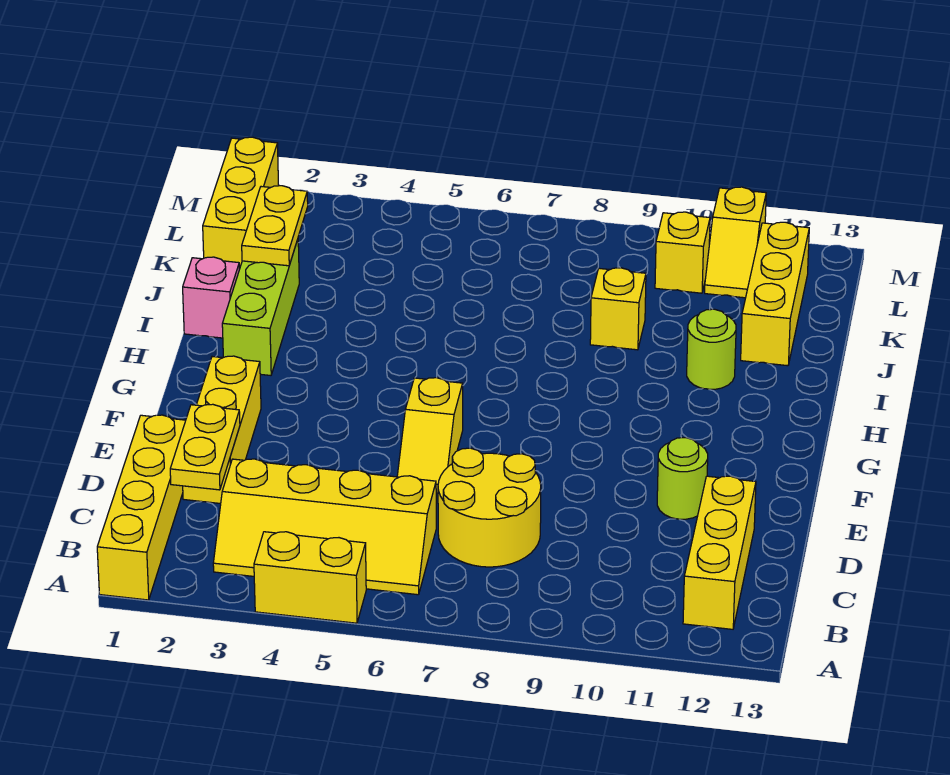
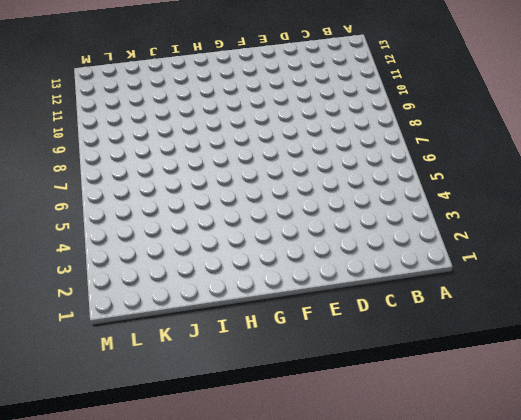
none -> yellow 1x4 brick [97,415,186,600]
none -> yellow 1x2 brick [254,532,366,623]
none -> yellow 2x4 slope [213,459,436,595]

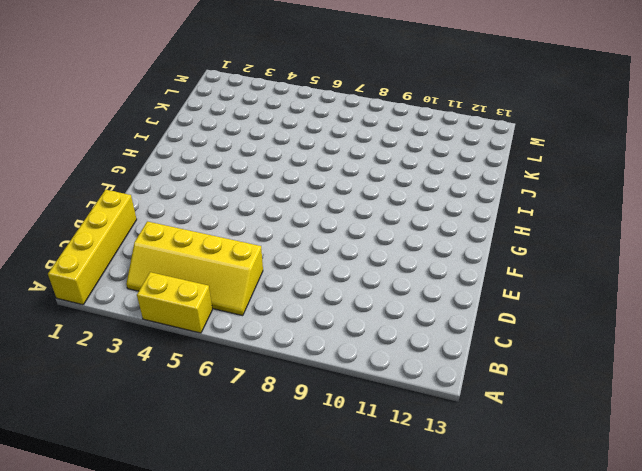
none -> yellow 1x3 brick [683,476,756,629]
none -> yellow 2x2 round brick [438,448,541,567]
none -> yellow 1x3 brick [183,356,261,504]

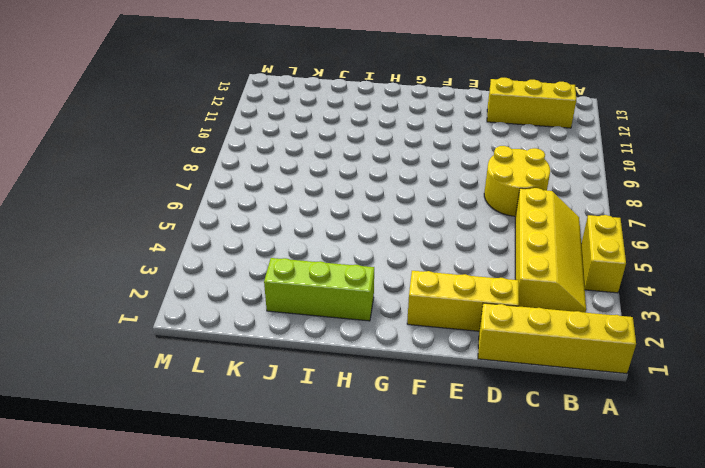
none -> yellow 1x2 slope [397,378,463,493]
none -> lime 1x1 round brick [657,438,708,519]
none -> pink 1x1 brick [183,257,239,338]

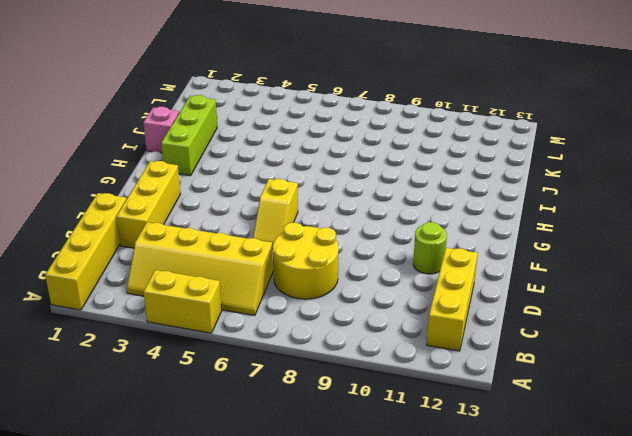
none -> lime 1x1 round brick [687,309,736,389]
none -> yellow 1x1 brick [590,268,646,350]
none -> yellow 1x3 brick [741,222,809,366]

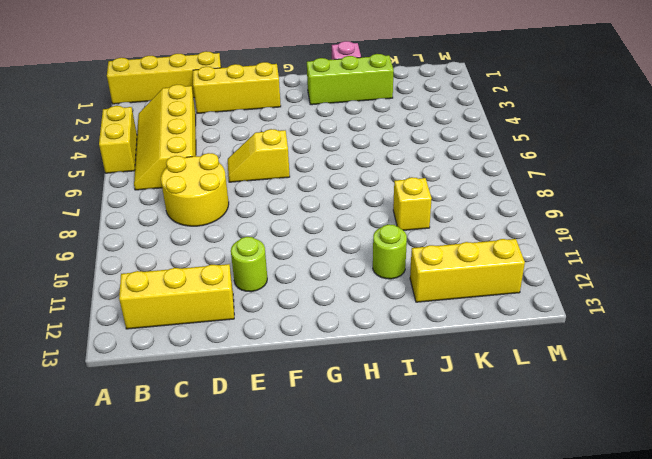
none -> yellow 1x3 brick [203,137,279,269]
none -> yellow 1x1 brick [655,212,710,293]
none -> yellow 1x2 slope [705,187,766,298]

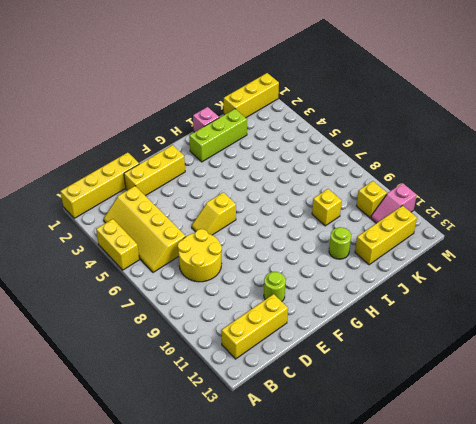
pink 1x2 slope [371,183,417,223] -> yellow 1x2 slope [705,187,766,298]
none -> yellow 1x2 plate [170,404,240,490]
none -> yellow 1x2 plate [242,186,308,266]

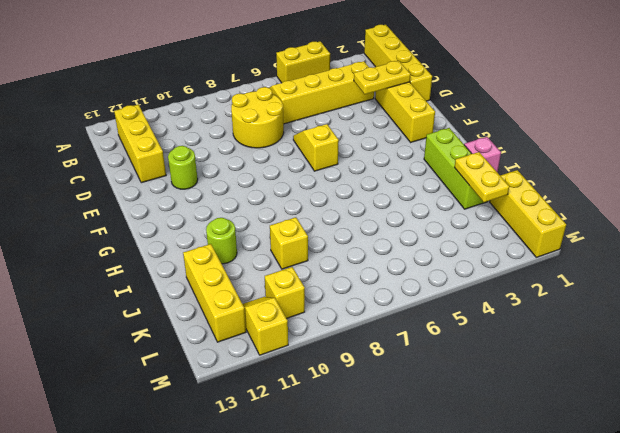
yellow 1x2 plate [354,61,410,94] -> yellow 1x2 plate turned to [170,404,240,490]

